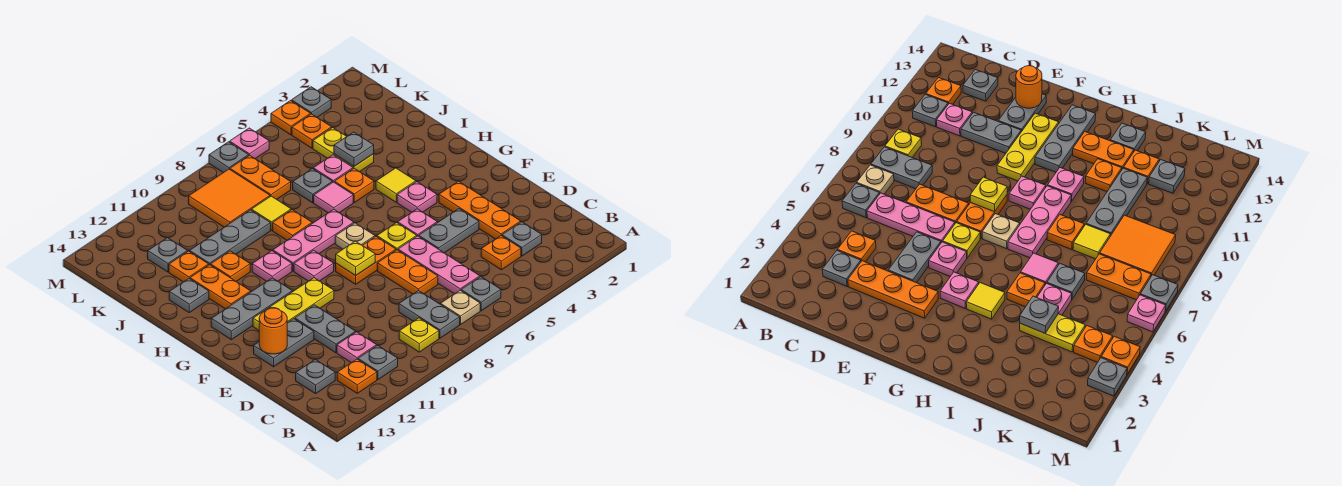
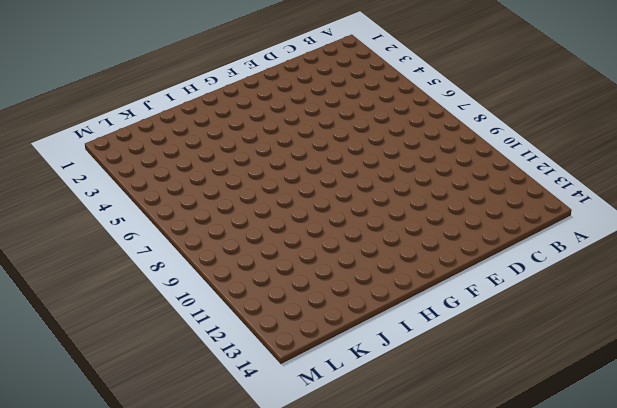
none -> grey 1x1 plate [461,277,501,311]
none -> tan 1x1 plate [441,290,480,325]
none -> grey 1x2 plate [399,290,460,338]
none -> yellow 1x1 plate [399,318,439,352]

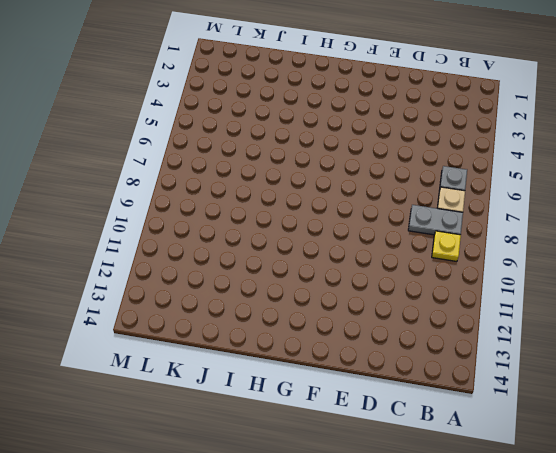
none -> grey 1x1 plate [358,345,398,380]
none -> orange 1x1 plate [337,359,377,393]
none -> grey 1x1 plate [502,222,542,256]
none -> orange 1x1 plate [481,236,521,270]

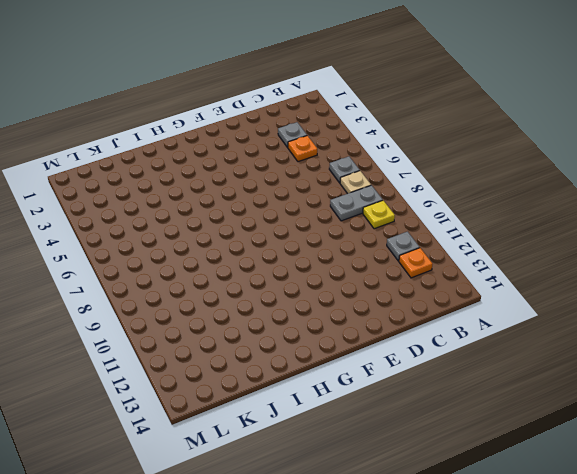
none -> pink 1x3 plate [398,236,480,294]
none -> pink 1x1 plate [337,332,377,363]
none -> grey 1x1 plate [296,359,335,394]
none -> orange 1x3 plate [439,181,521,239]

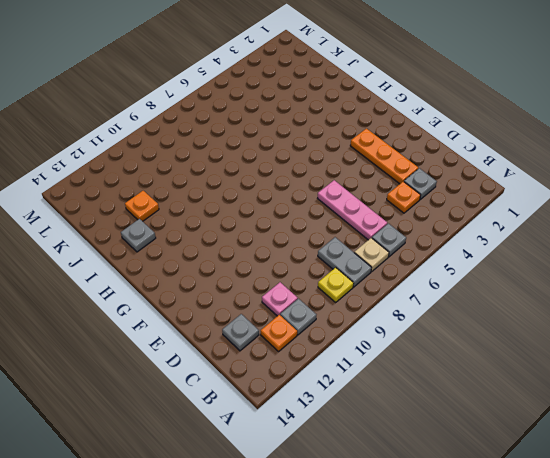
none -> orange 1x2 plate [377,250,438,294]
none -> grey 1x2 plate [295,305,356,353]
none -> grey 1x2 plate [419,209,479,253]
none -> grey 1x2 plate [254,319,314,367]

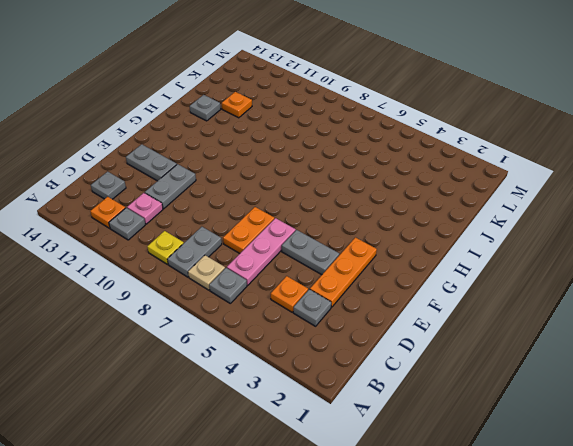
none -> pink 1x1 plate [398,209,437,236]
none -> yellow 1x1 plate [377,223,417,250]
none -> orange 1x2 plate [336,236,396,284]
none -> yellow 1x3 plate [253,278,334,330]

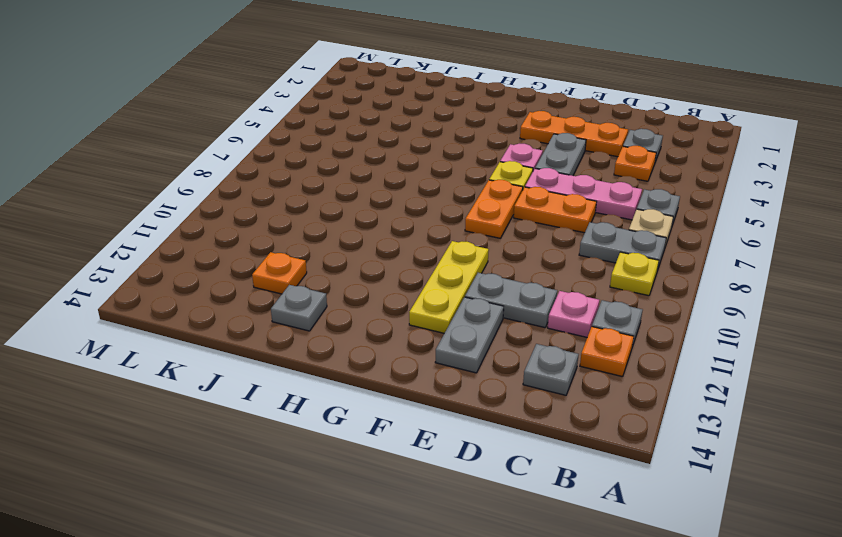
none -> pink 1x1 plate [397,182,437,212]
none -> tan 1x1 plate [335,223,375,249]
none -> pink 1x1 plate [294,250,334,281]
none -> grey 1x3 plate [211,278,292,340]

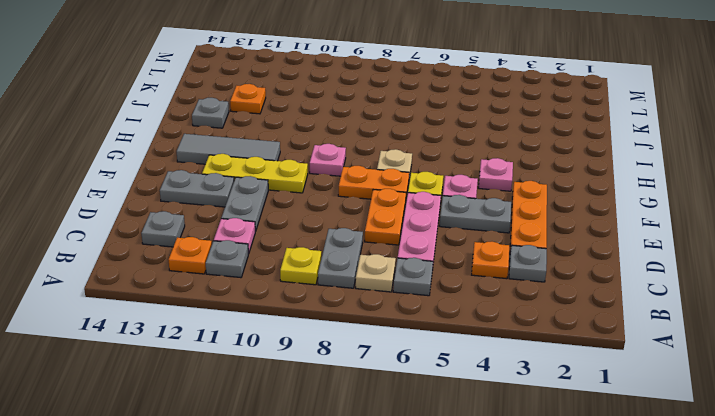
grey 1x3 tile [177,134,280,164] -> grey 1x3 plate [211,278,292,340]
none -> yellow 1x1 tile [376,168,416,202]
none -> pink 1x3 plate [273,209,354,271]
none -> pink 1x1 plate [252,251,292,281]
none -> orange 1x2 plate [190,265,251,309]

